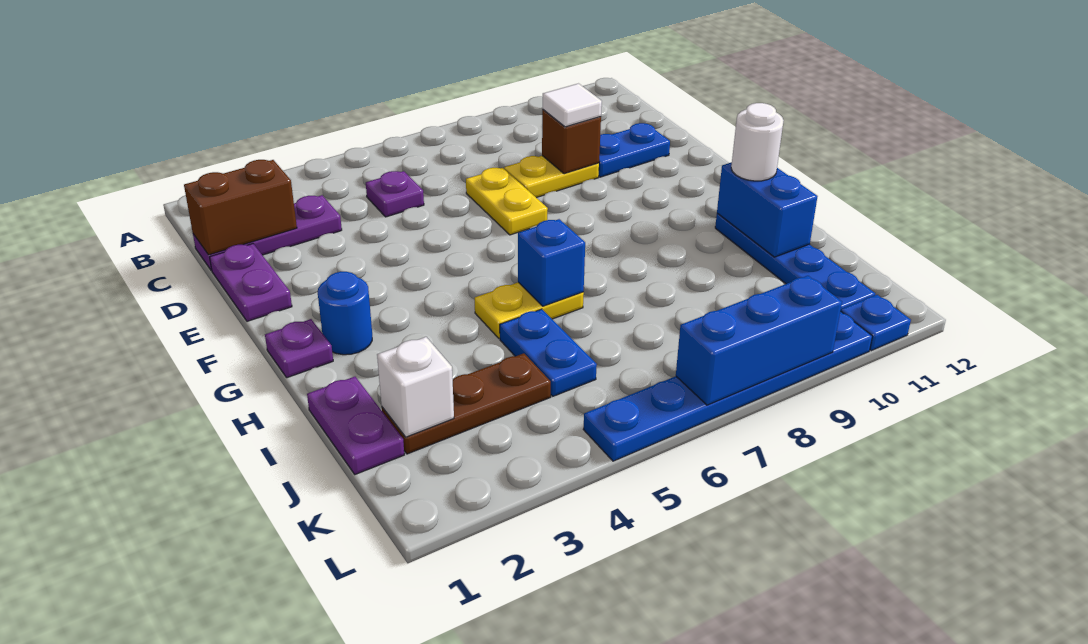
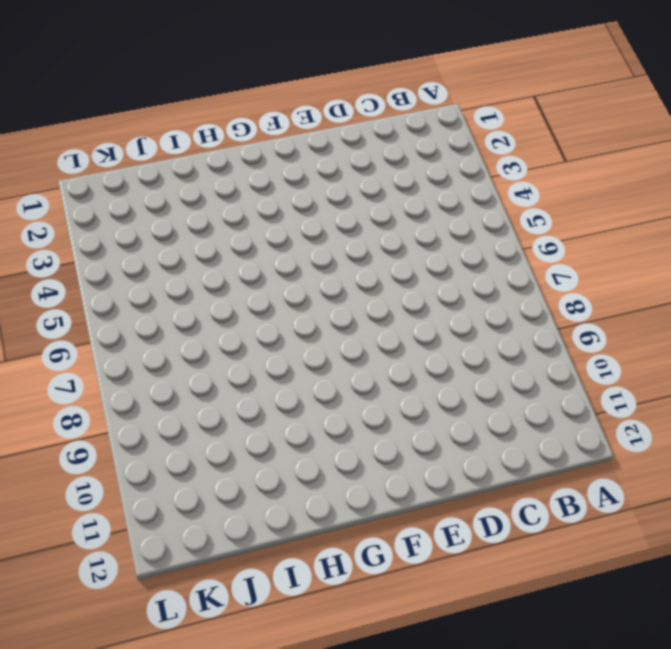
none -> purple 1x3 plate [193,195,342,271]
none -> purple 1x1 plate [366,171,424,217]
none -> purple 1x2 plate [210,244,292,321]

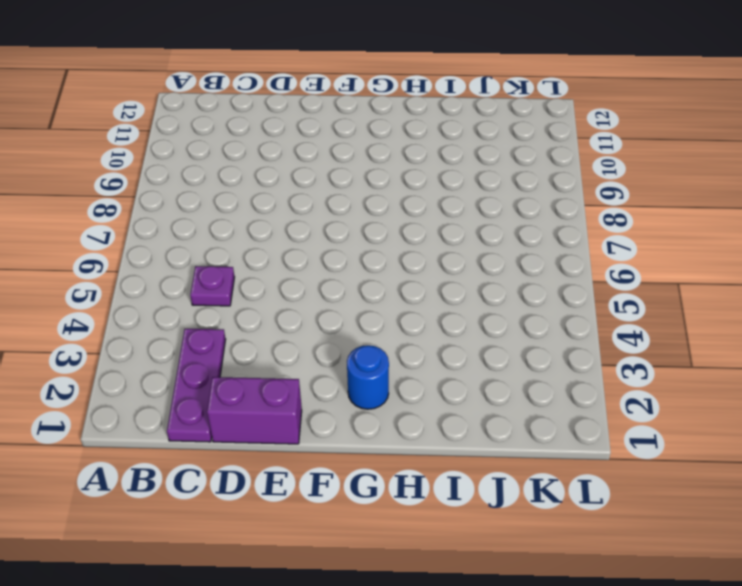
purple 1x2 brick [207,377,302,444] -> purple 1x2 plate [210,244,292,321]
none -> yellow 1x2 plate [466,168,548,235]
none -> yellow 1x2 plate [504,156,599,198]
none -> blue 1x2 plate [599,123,670,177]

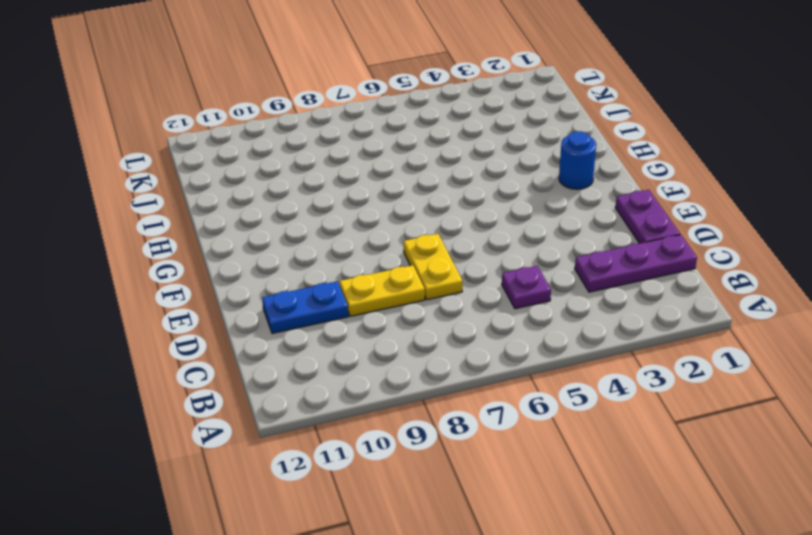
none -> purple 1x1 plate [265,319,333,378]
none -> yellow 1x2 plate [475,282,584,338]
none -> blue 1x4 plate [715,213,875,309]

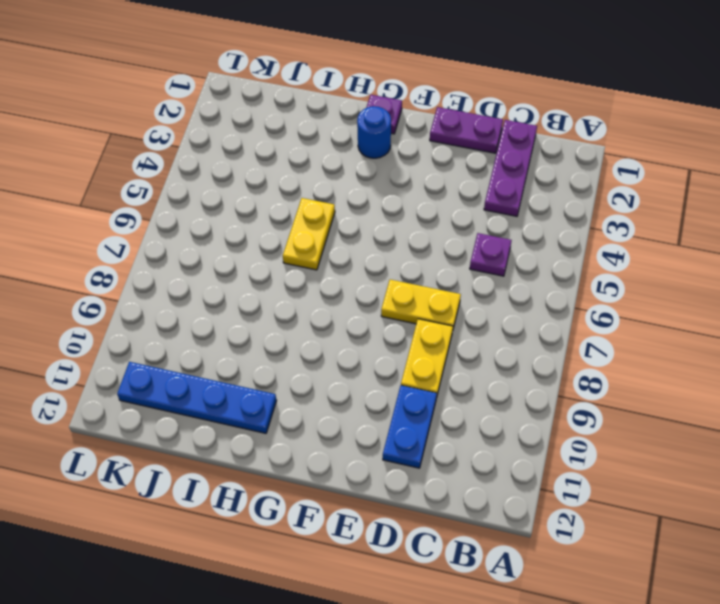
none -> purple 1x2 plate [307,377,404,474]
none -> blue 1x2 plate [500,309,597,396]
none -> brown 1x3 plate [382,353,551,454]

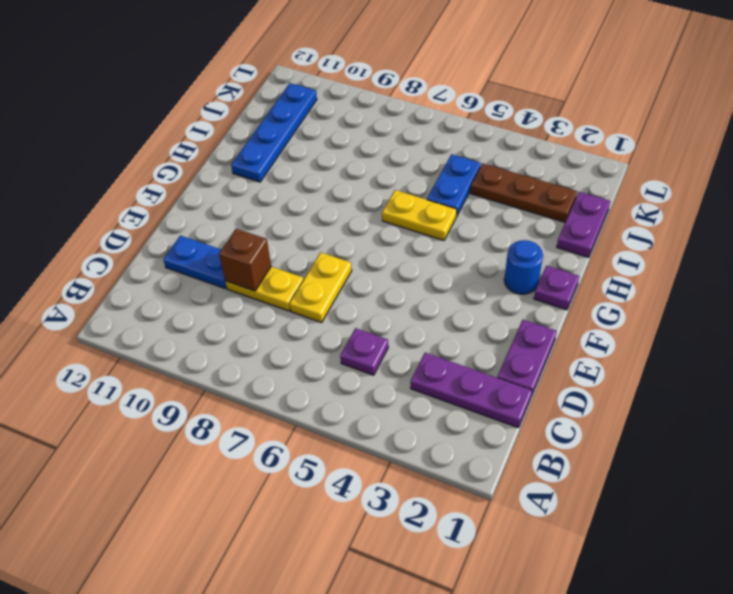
none -> blue 1x6 plate [583,311,872,461]
none -> blue 1x1 plate [841,295,911,351]
none -> brown 1x2 brick [184,160,297,255]

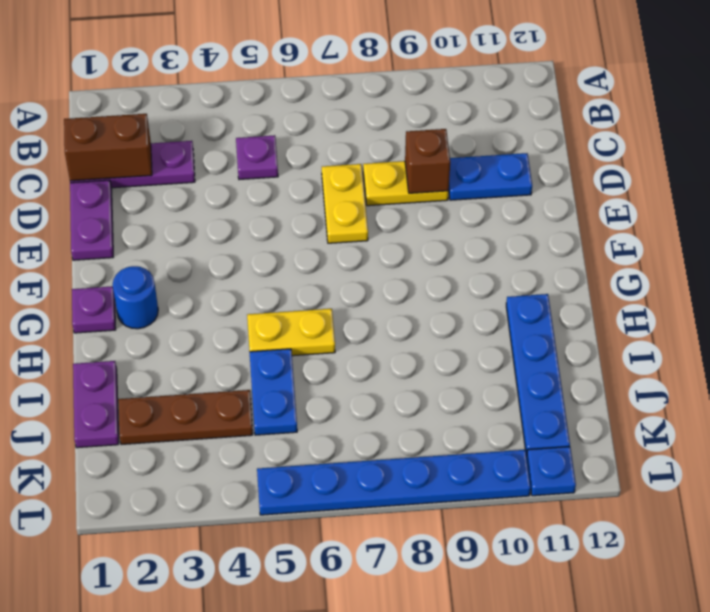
none -> blue 1x1 brick [518,219,585,306]
none -> blue 1x2 brick [717,162,818,257]
none -> white 1x1 brick [377,337,454,437]

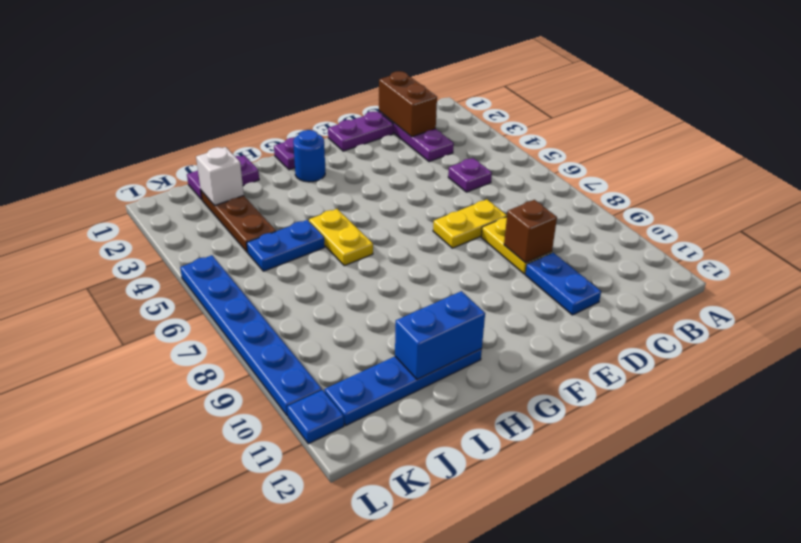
none -> blue 1x1 brick [518,219,585,306]
none -> blue 1x3 brick [676,276,842,405]
none -> white 1x1 tile [542,84,602,127]

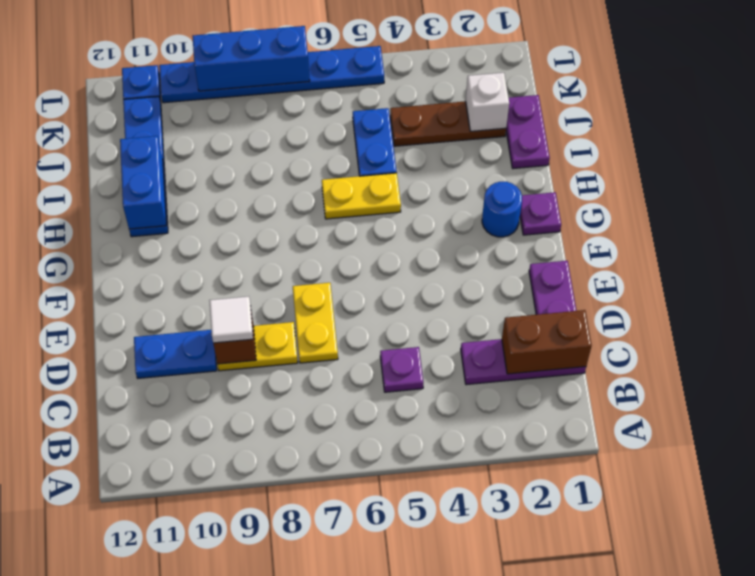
none -> blue 1x1 brick [518,219,585,306]
none -> white 1x1 round brick [731,103,784,181]

